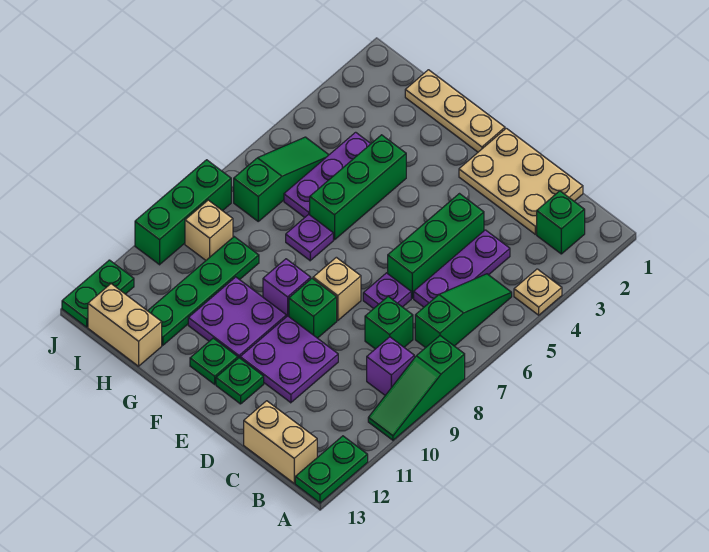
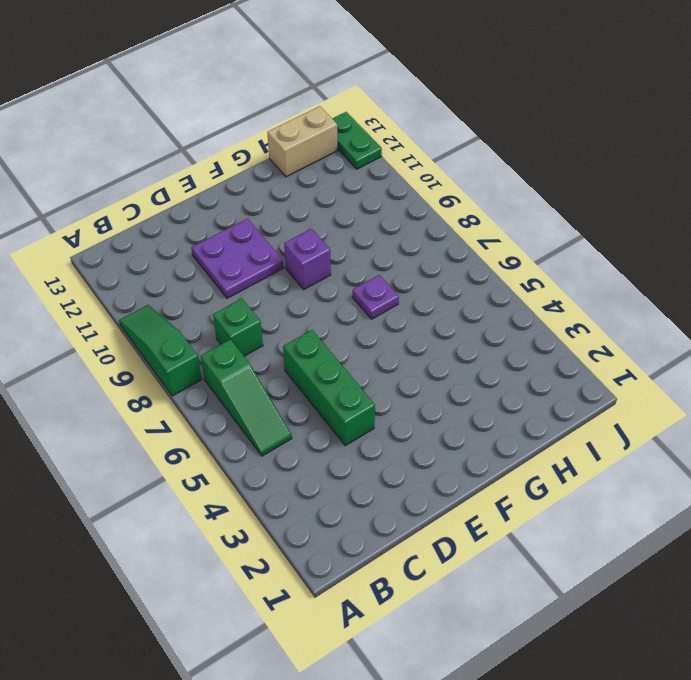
none -> tan 1x1 plate [514,269,562,315]
none -> green 1x2 plate [295,436,368,503]
none -> green 1x1 brick [537,191,585,254]

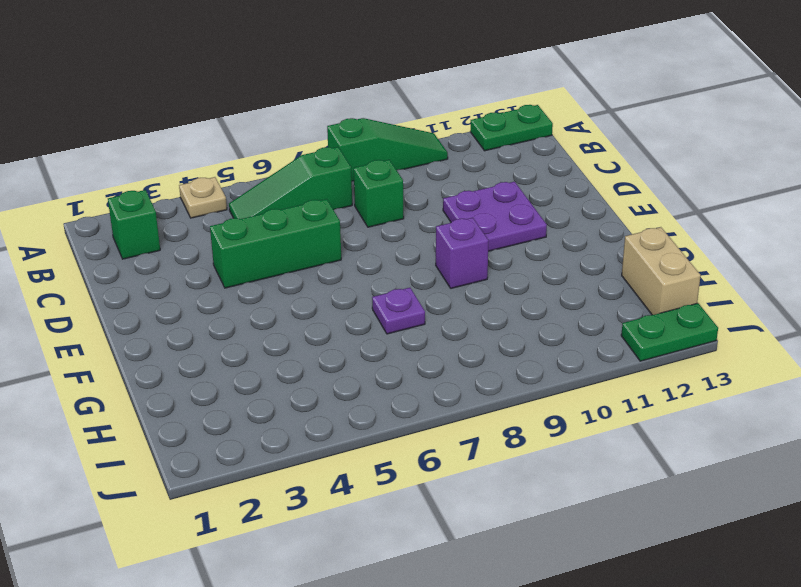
none -> purple 1x1 brick [367,337,414,395]
none -> tan 1x2 brick [244,401,317,483]
none -> tan 2x3 plate [459,128,583,234]

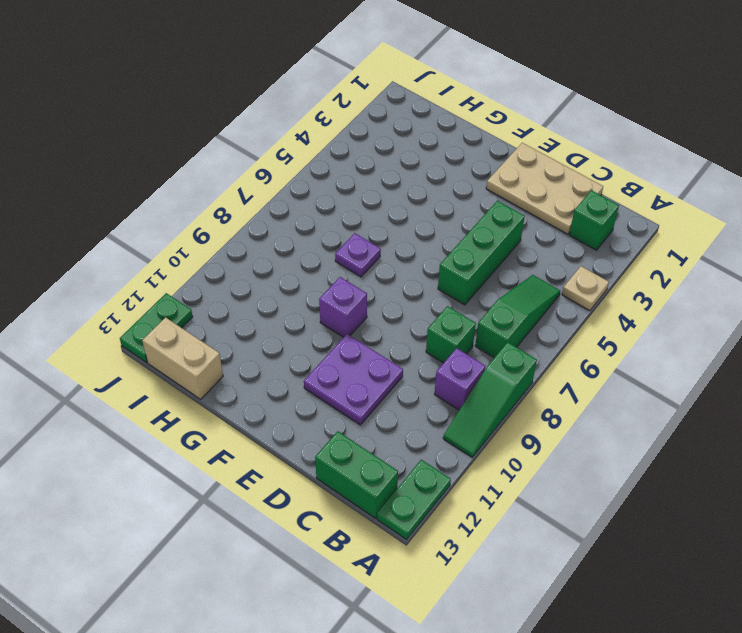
green 1x2 brick [315,431,398,518] -> tan 1x2 brick [244,401,317,483]
none -> purple 1x3 plate [414,230,510,307]
none -> purple 1x1 plate [363,273,411,309]
none -> tan 1x1 brick [313,257,361,321]

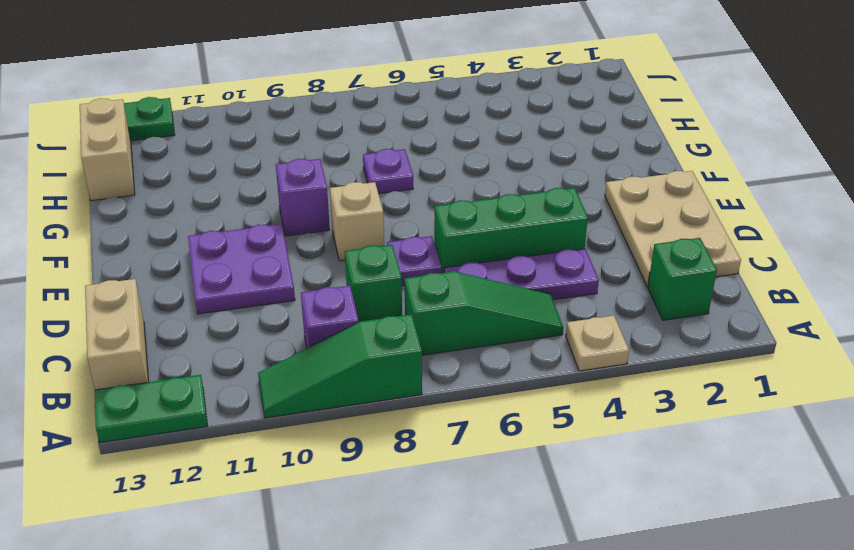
none -> green 1x1 brick [289,279,337,338]
none -> green 1x1 plate [216,358,264,404]
none -> tan 1x3 plate [405,70,505,152]

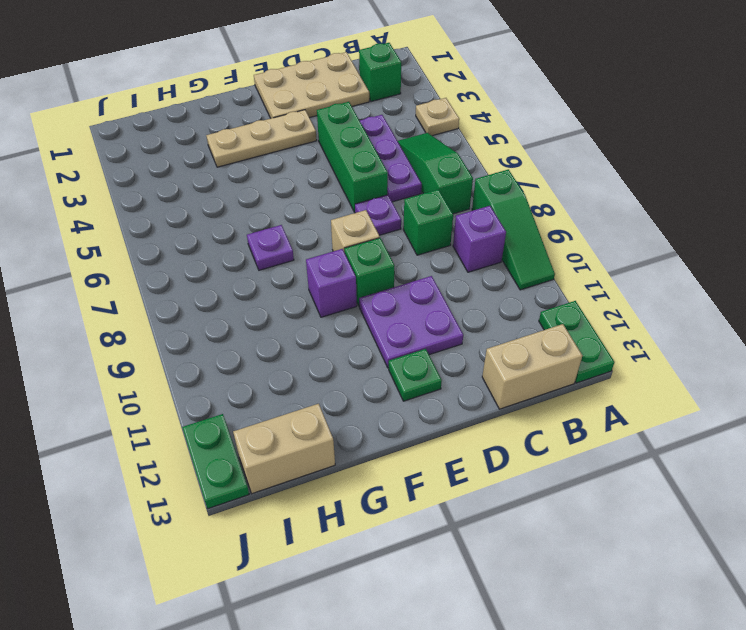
tan 1x3 plate [206,110,317,167] -> tan 1x3 plate moved to [405,70,505,152]
none -> purple 2x2 plate [188,277,286,358]
none -> green 1x1 plate [190,338,238,384]
none -> green 1x3 brick [310,135,406,240]

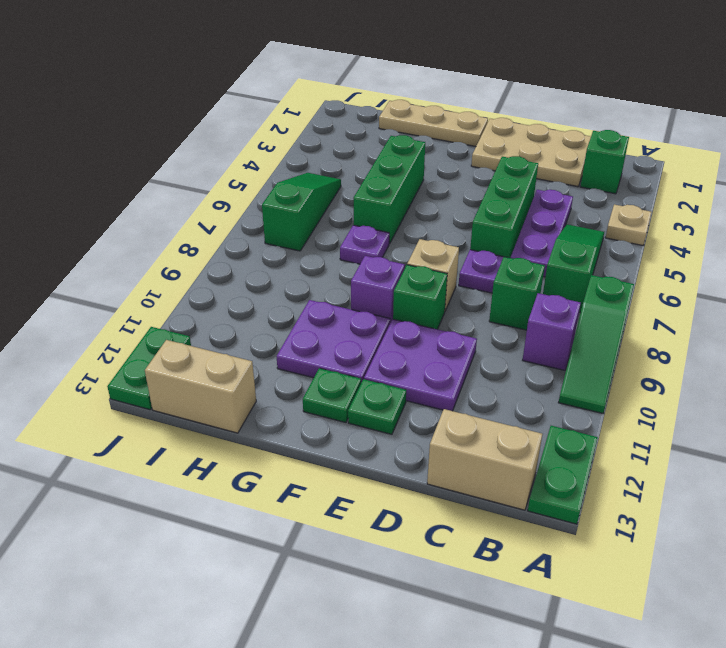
none -> purple 1x3 plate [284,132,371,218]
none -> green 1x4 plate [148,237,259,345]
none -> tan 1x1 brick [185,200,233,260]

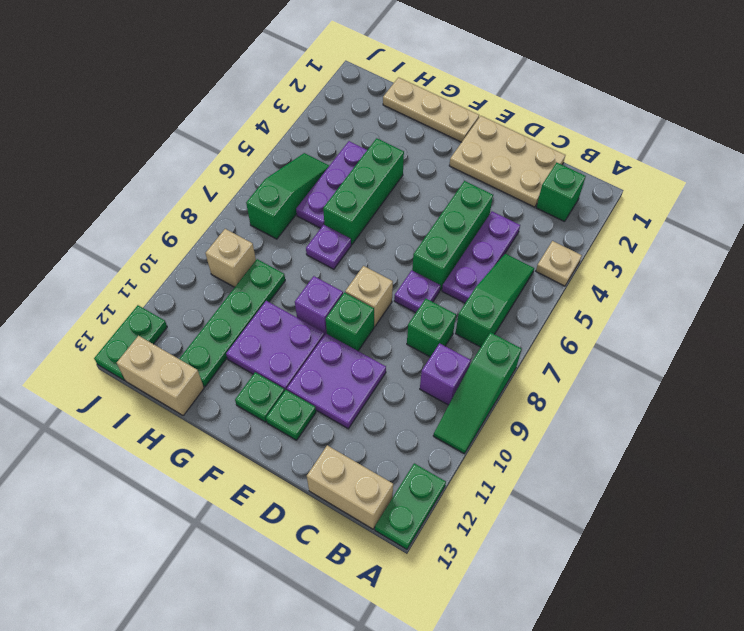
none -> green 1x3 brick [135,160,231,265]

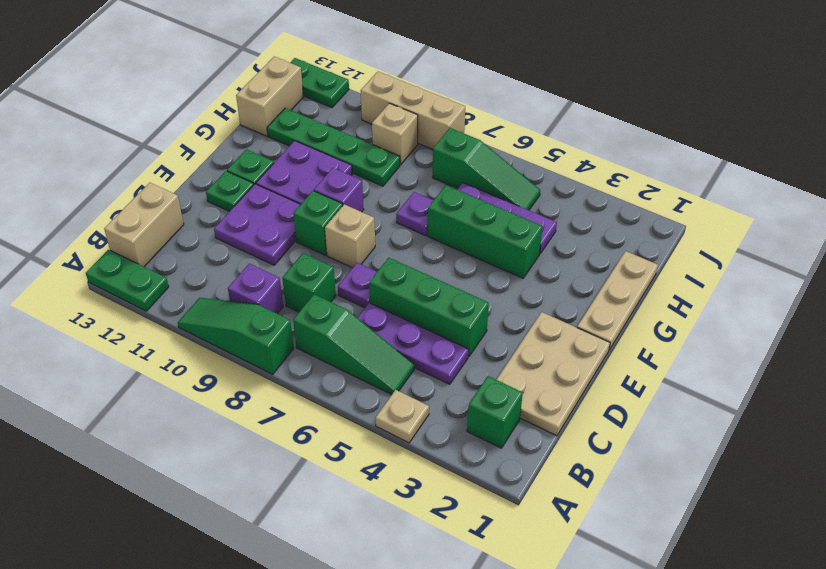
tan 1x3 brick [361,72,465,149] -> green 1x3 brick [135,160,231,265]

